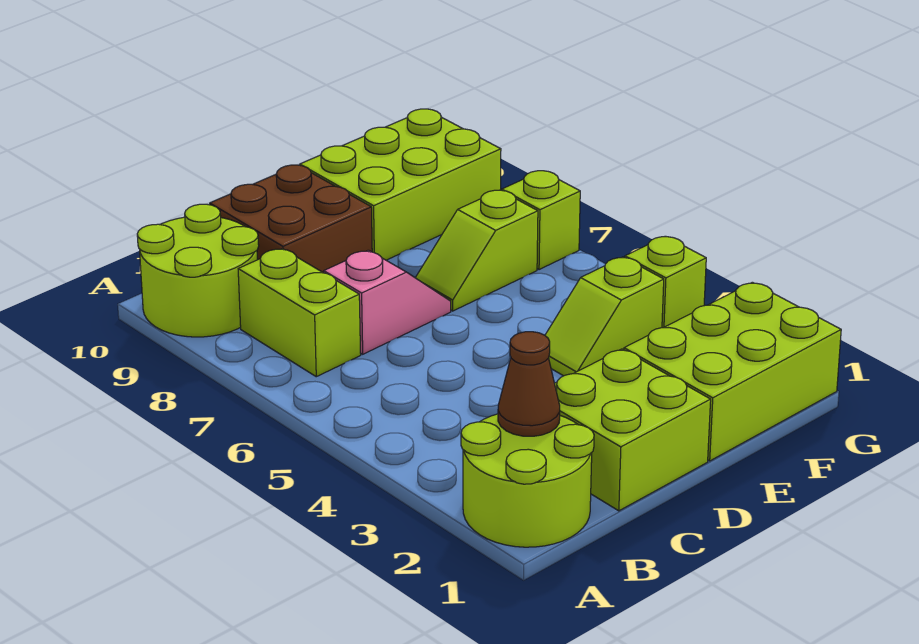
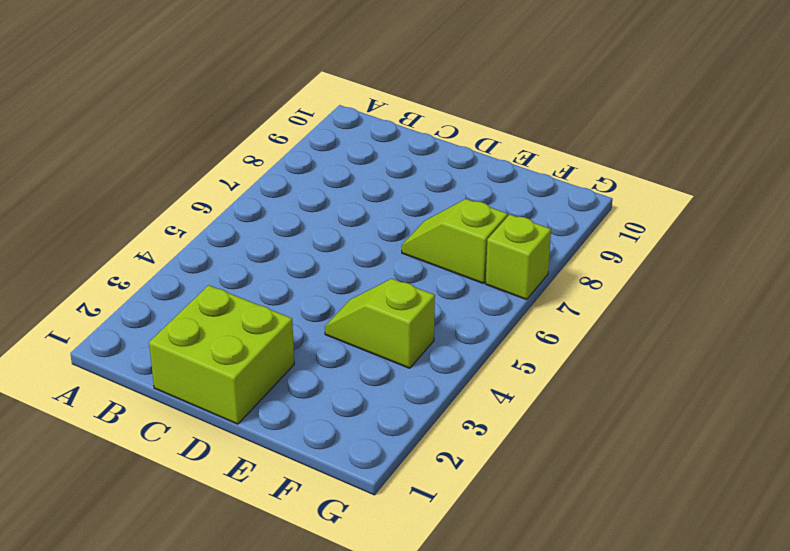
none -> lime 2x2 round brick [461,414,594,547]
none -> lime 2x2 round brick [137,204,259,337]
none -> lime 1x2 brick [238,249,361,377]

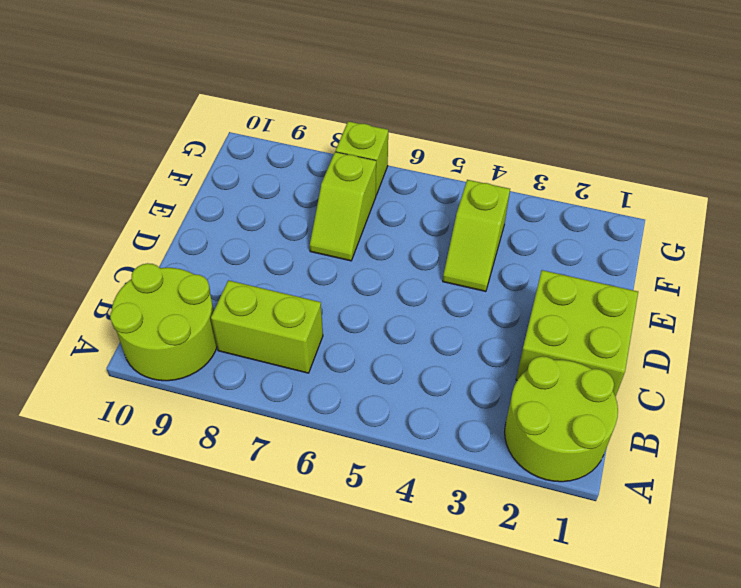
none -> pink 1x2 slope [324,250,451,354]
none -> brown 2x2 brick [210,165,372,273]
none -> lime 2x3 brick [624,282,841,461]

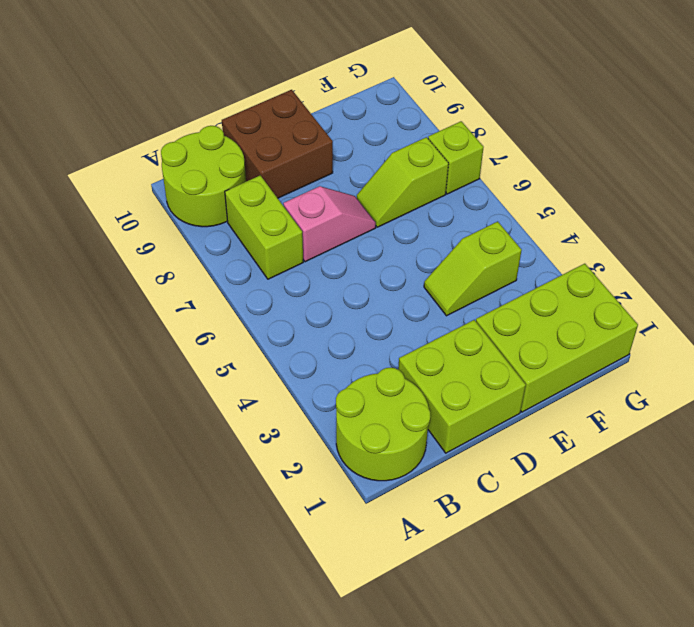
none -> lime 2x3 brick [300,109,501,260]
none -> lime 1x1 brick [625,236,706,328]
none -> brown 1x1 cone [498,332,560,436]

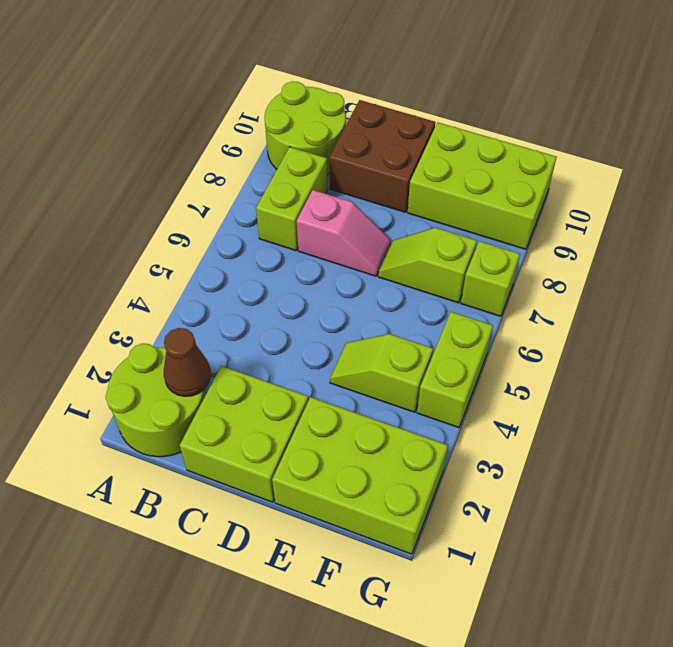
lime 1x2 brick [417,312,493,428] -> lime 1x1 brick [625,236,706,328]

